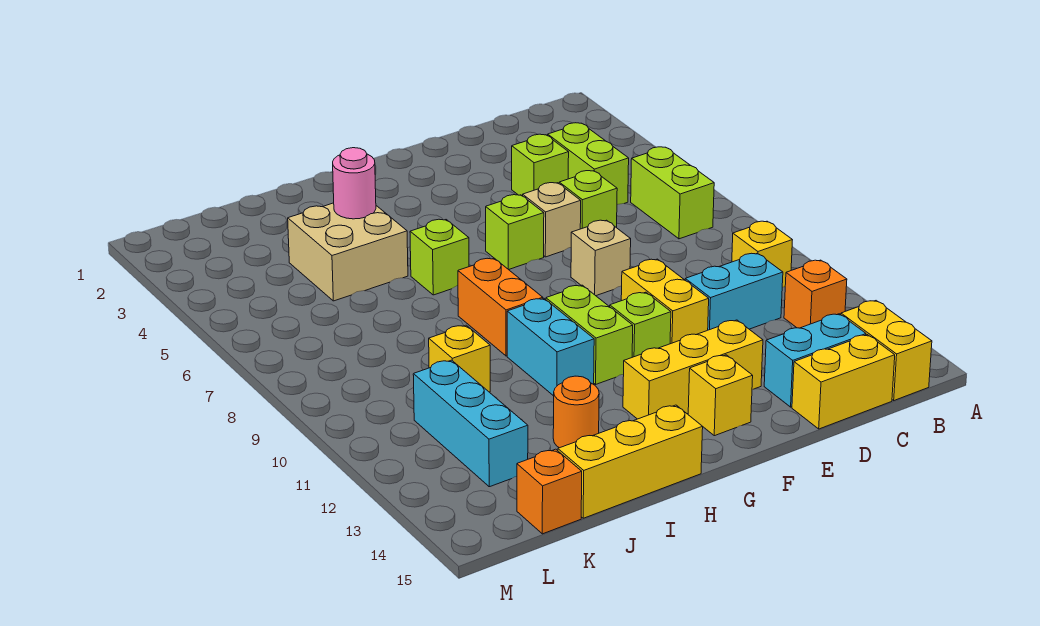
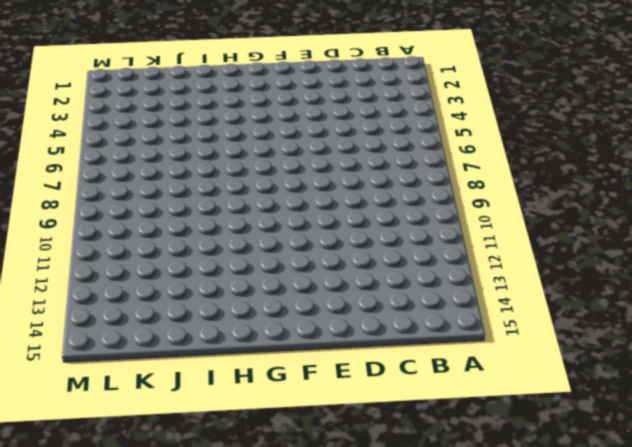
none -> lime 1x2 brick [631,147,714,239]
none -> yellow 1x1 brick [732,221,792,287]
none -> orange 1x1 brick [784,260,847,328]

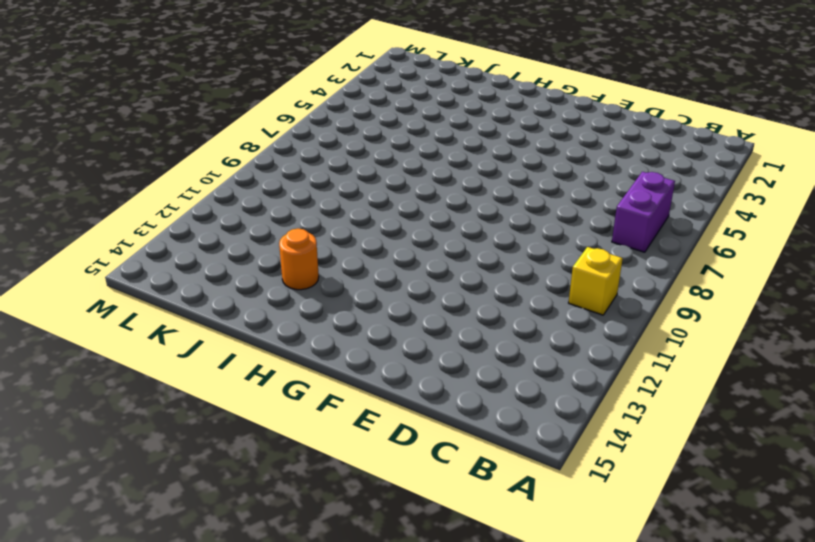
purple 1x2 brick [612,172,675,252] -> lime 1x2 brick [631,147,714,239]
none -> orange 1x1 brick [784,260,847,328]
none -> yellow 1x2 brick [841,301,932,400]
none -> lime 1x2 brick [548,123,629,205]

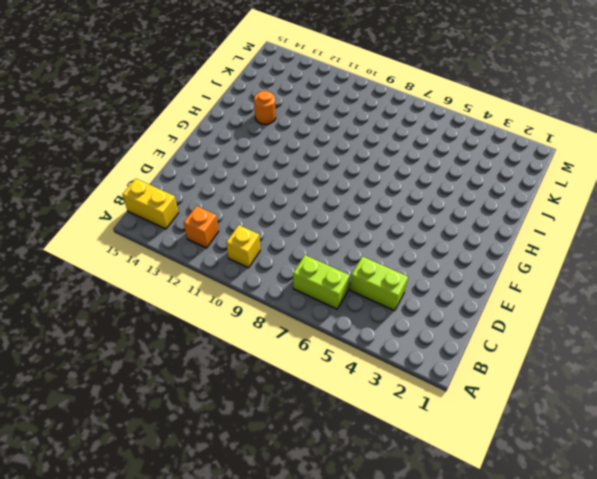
none -> cyan 1x2 brick [685,253,783,330]
none -> cyan 1x2 brick [764,314,866,407]
none -> yellow 1x2 brick [792,335,895,429]

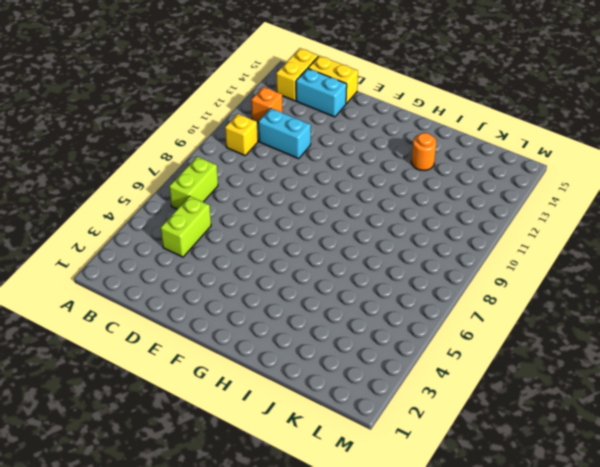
none -> lime 1x1 brick [512,134,569,196]
none -> lime 1x1 brick [559,171,617,229]
none -> tan 1x1 brick [523,183,581,257]

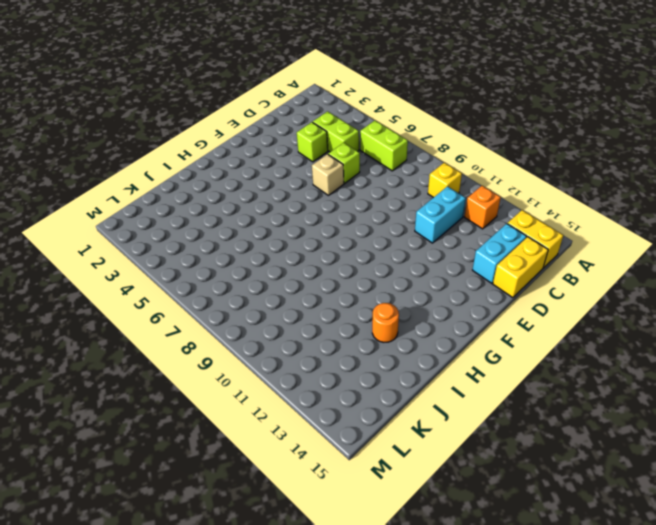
none -> tan 1x1 brick [571,220,631,296]
none -> yellow 1x2 brick [621,259,709,344]
none -> yellow 1x3 brick [623,320,763,419]

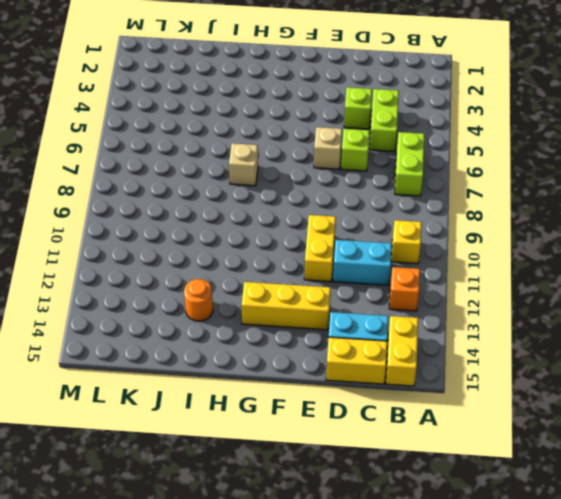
tan 1x1 brick [229,143,258,186] -> tan 1x1 brick moved to [571,220,631,296]
none -> lime 1x1 brick [486,195,544,270]
none -> lime 1x1 brick [610,292,671,357]
none -> yellow 1x1 brick [688,355,753,436]

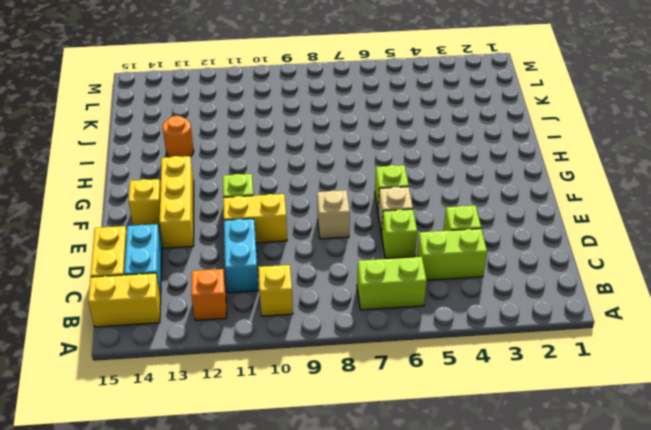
none -> lime 1x2 brick [546,285,633,384]
none -> lime 1x1 brick [410,219,469,295]
none -> orange 1x2 brick [458,258,543,356]

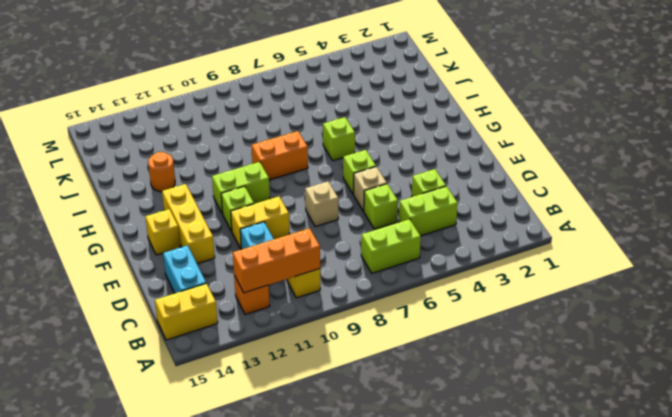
orange 1x3 brick [233,228,320,293] -> none
none -> yellow 1x2 brick [792,335,895,429]
none -> cyan 1x2 brick [507,299,594,396]
none -> yellow 1x3 brick [558,405,703,518]

